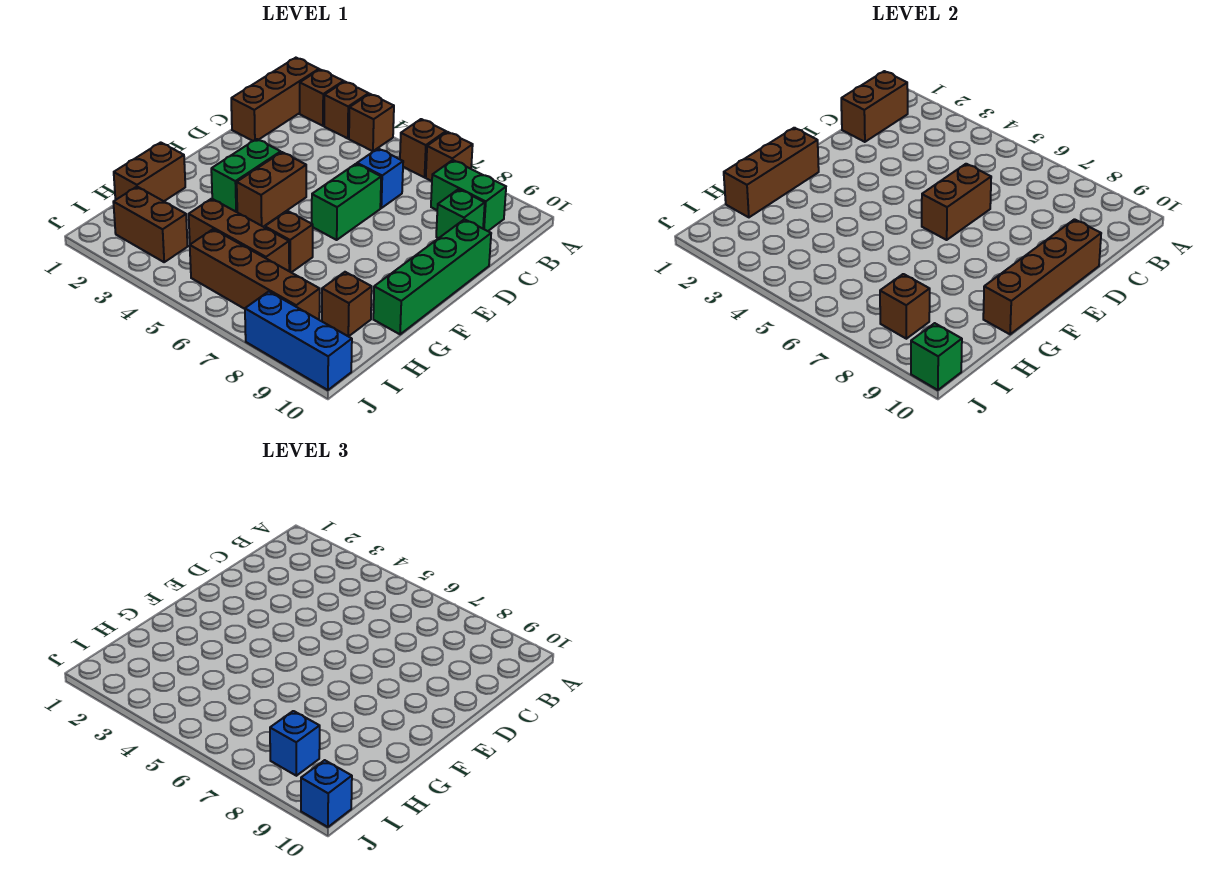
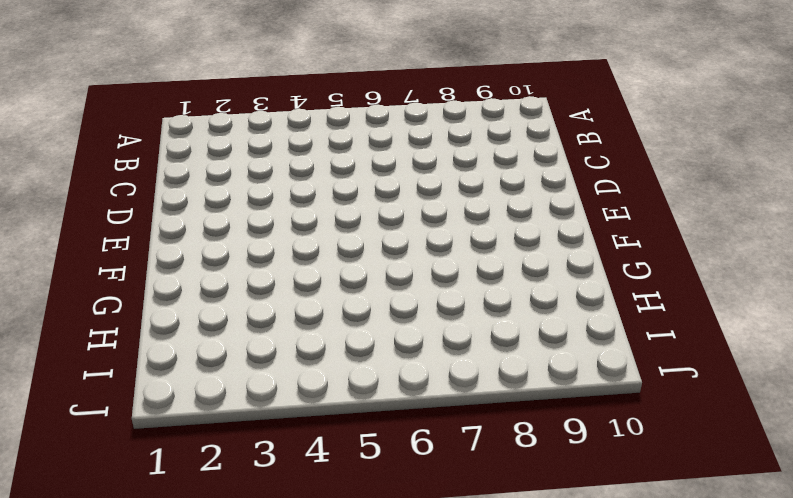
none -> brown 1x3 brick [231,58,319,141]
none -> brown 1x1 brick [300,70,344,126]
none -> brown 1x1 brick [324,82,369,138]

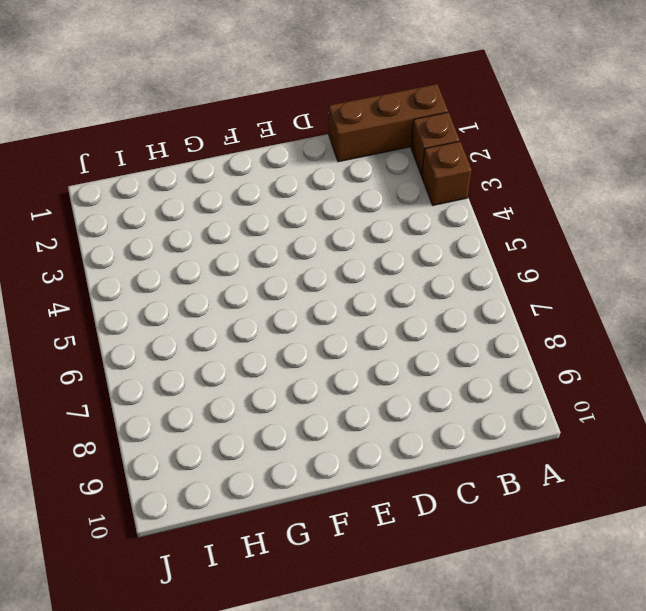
none -> brown 1x1 brick [349,94,394,151]
none -> brown 1x1 brick [400,119,446,177]
none -> brown 1x1 brick [426,132,473,181]

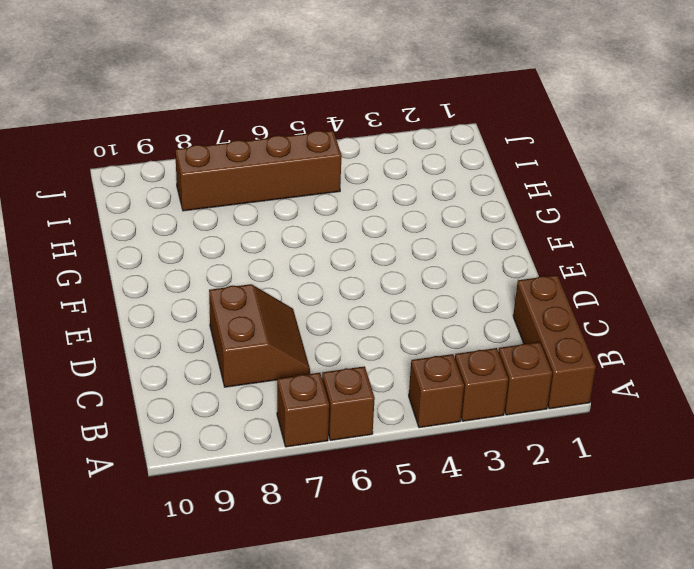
brown 2x2 slope [209,284,310,387] -> none
none -> green 1x2 brick [431,160,506,231]
none -> blue 1x1 brick [357,149,403,208]
none -> green 1x1 brick [436,189,485,238]

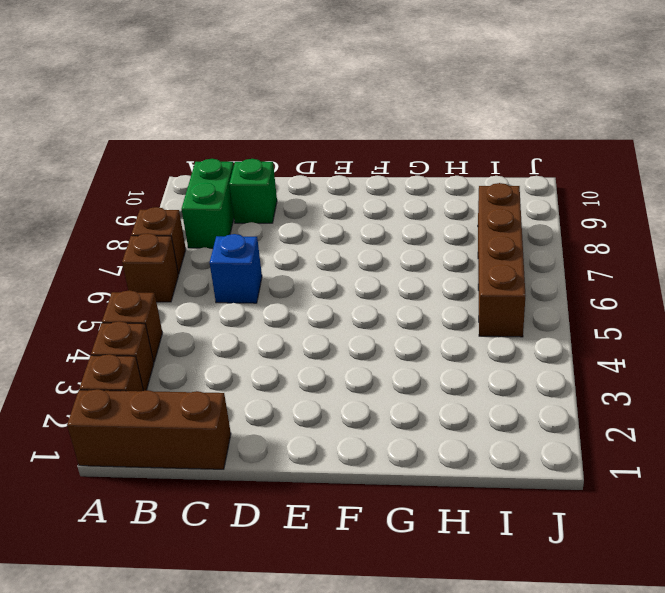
none -> green 1x2 brick [312,164,381,240]
none -> green 1x4 brick [373,219,491,334]
none -> green 1x2 brick [211,139,281,212]

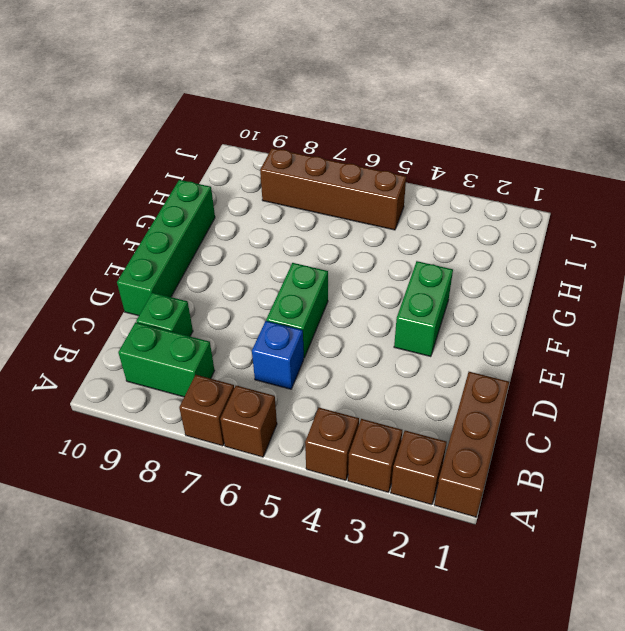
none -> brown 1x2 brick [237,152,306,227]
none -> brown 1x2 brick [114,142,185,201]
none -> brown 1x1 brick [265,211,313,273]

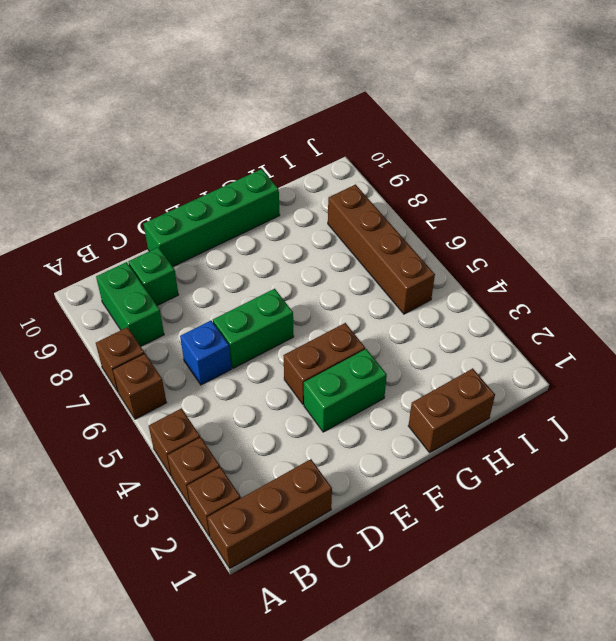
none -> brown 1x1 brick [265,211,313,273]
none -> brown 1x3 brick [189,199,289,271]
none -> brown 1x1 brick [322,272,372,336]

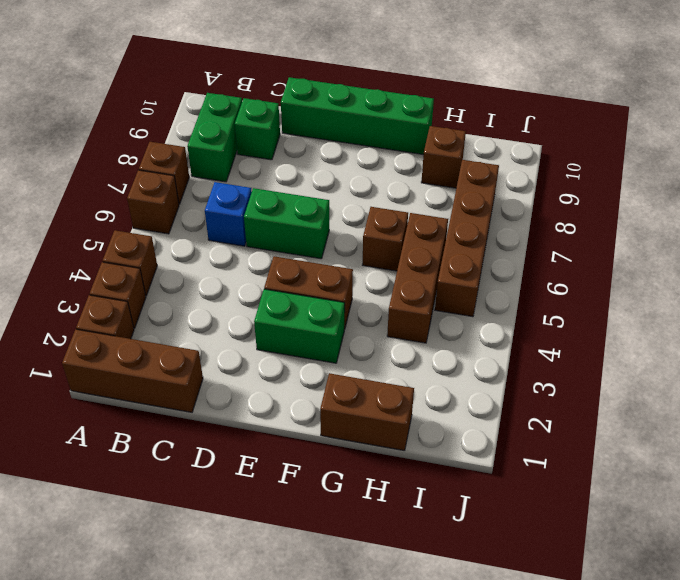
none -> brown 1x2 brick [113,187,188,262]
none -> blue 1x3 brick [245,291,352,390]
none -> brown 1x2 brick [841,71,908,142]

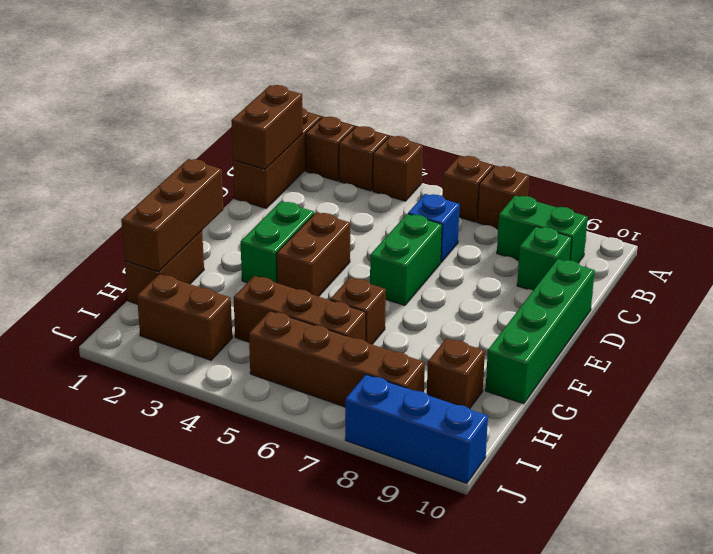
none -> brown 1x2 brick [922,164,991,240]
none -> brown 1x4 brick [983,219,1101,334]
none -> brown 1x1 brick [880,274,930,339]

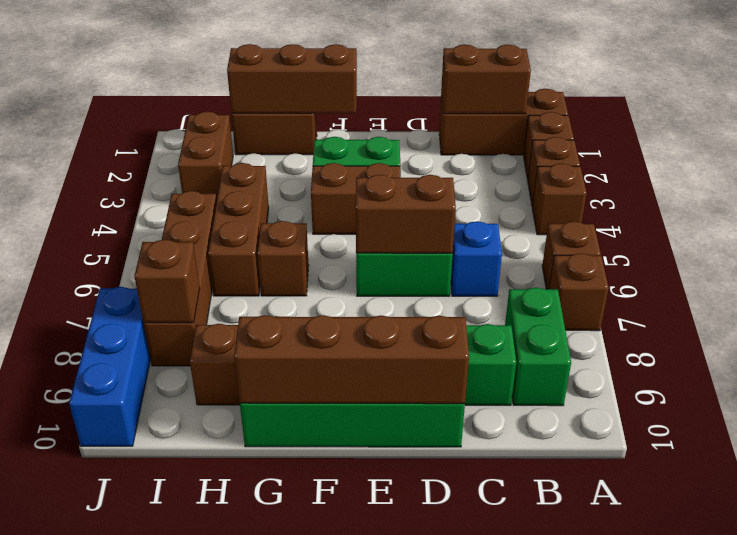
none -> green 1x1 brick [911,323,962,390]
none -> blue 1x1 brick [270,711,320,776]
none -> blue 1x1 brick [301,760,352,827]

